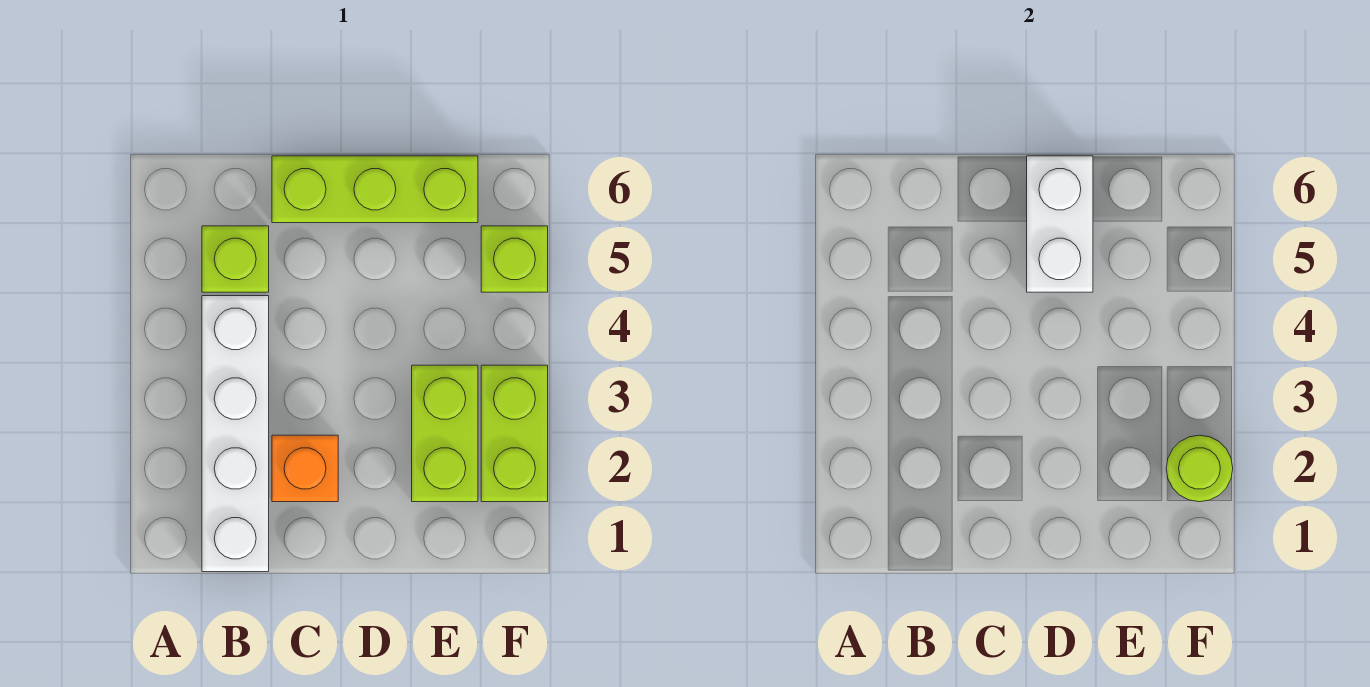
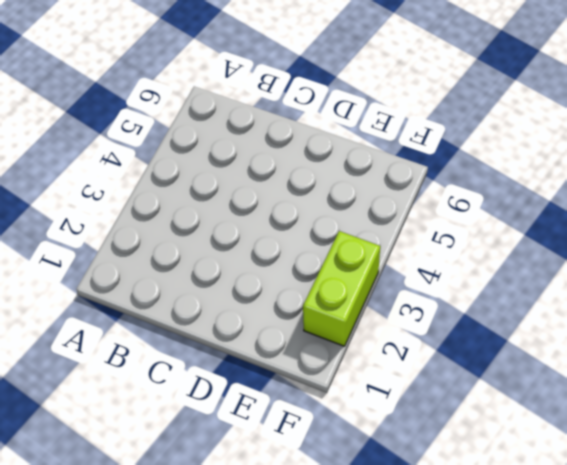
none -> white 1x4 brick [202,296,269,572]
none -> lime 1x1 brick [202,226,269,292]

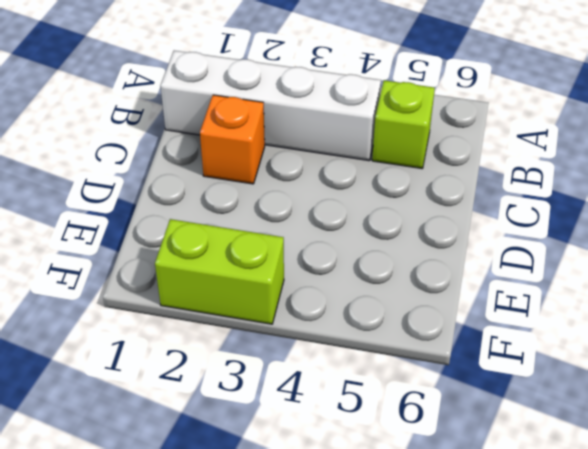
none -> lime 1x3 brick [272,156,478,223]
none -> lime 1x2 brick [412,365,478,502]

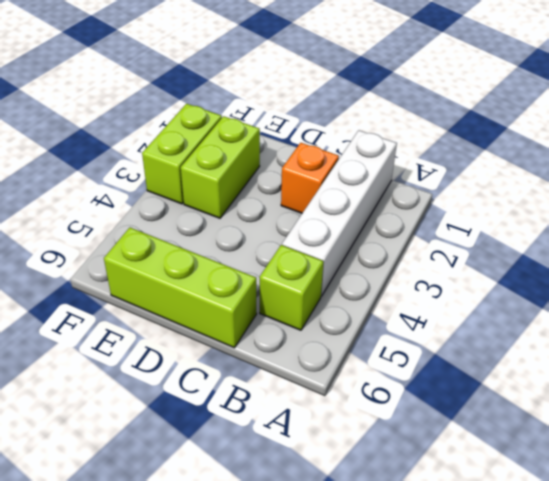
none -> lime 1x1 brick [481,226,548,292]
none -> white 1x2 brick [1027,156,1093,292]

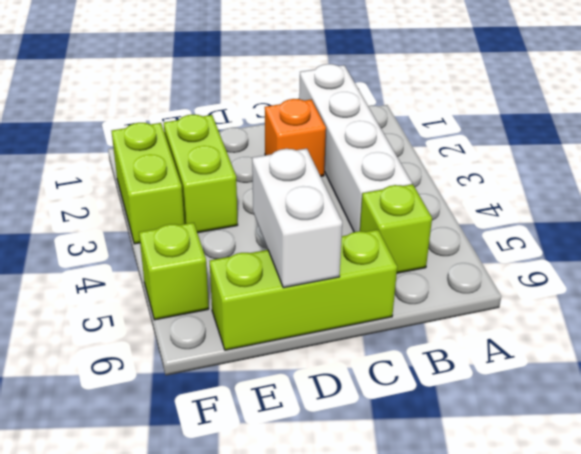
none -> lime 1x1 round brick [1166,435,1233,502]

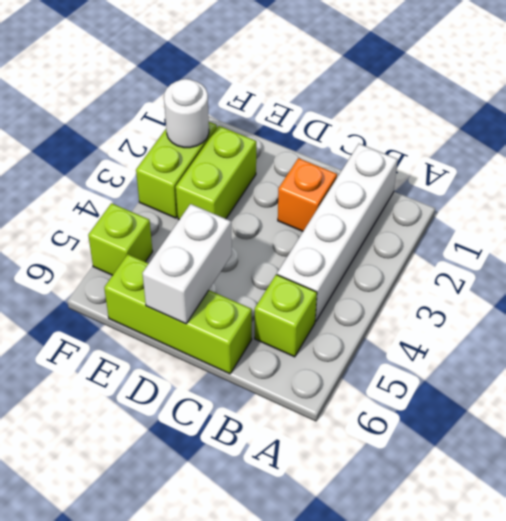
white 1x1 round brick [164,79,209,148] -> lime 1x1 round brick [1166,435,1233,502]

